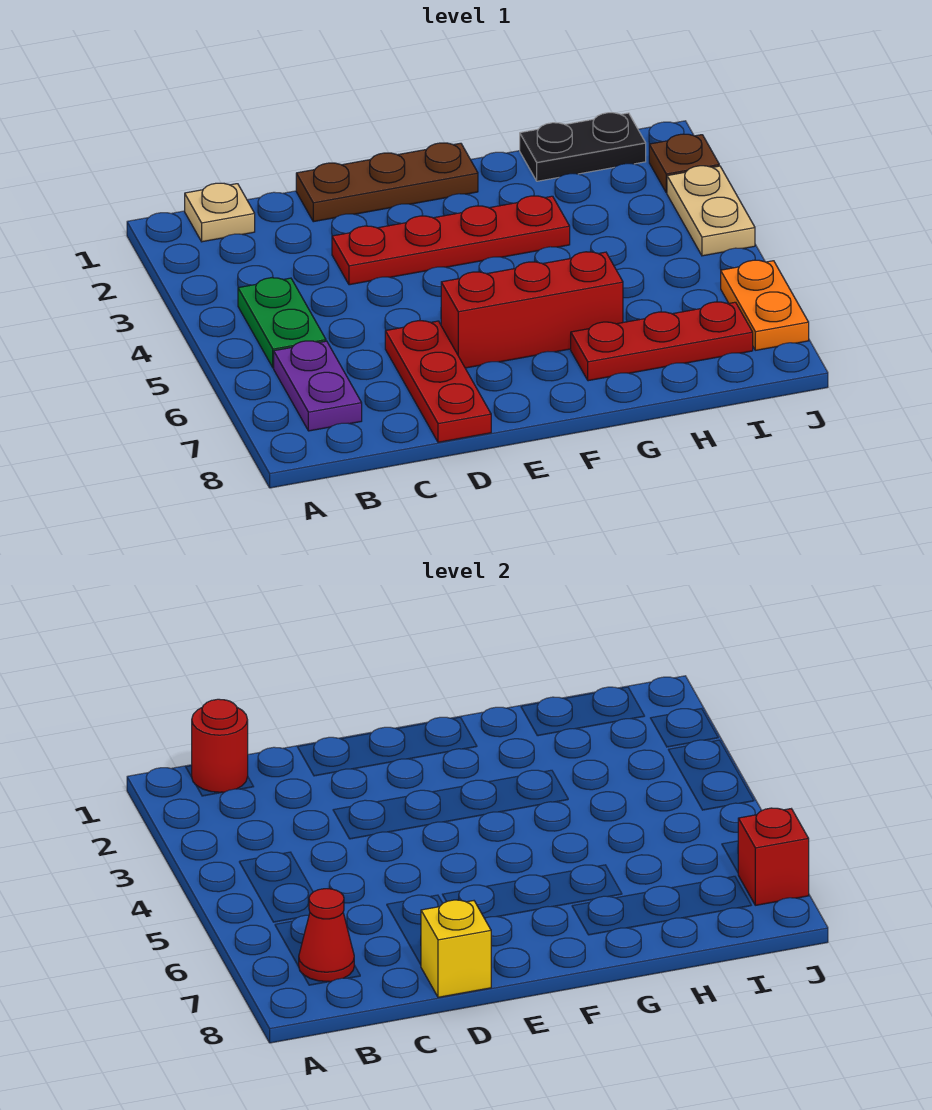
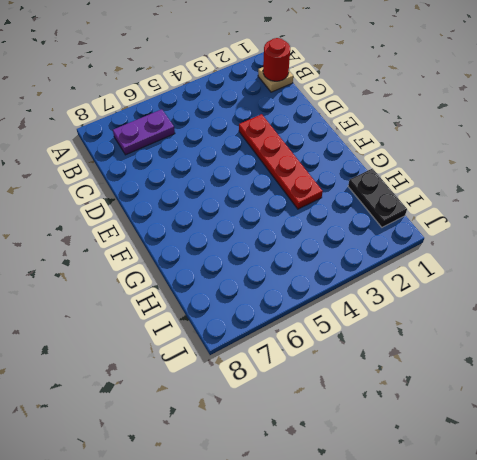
none -> green 1x2 plate [238,278,326,368]
none -> brown 1x3 plate [296,143,478,222]
none -> red 1x3 plate [385,321,491,442]

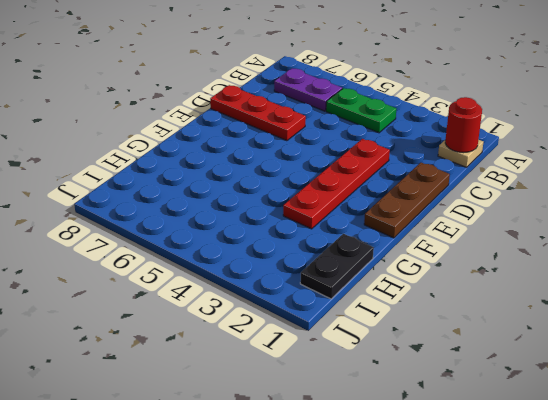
none -> red 1x3 brick [441,252,623,368]
none -> red 1x3 plate [571,302,753,381]
none -> brown 1x1 plate [649,134,719,193]

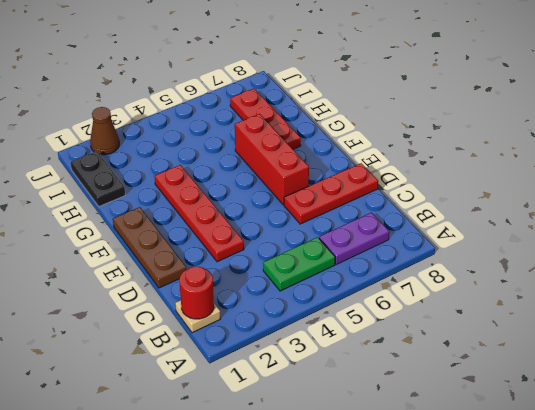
brown 1x1 cone [90,107,119,155] -> brown 1x1 plate [649,134,719,193]
none -> tan 1x2 plate [667,166,755,256]
none -> orange 1x2 plate [721,260,809,350]
none -> red 1x1 cone [299,889,354,982]

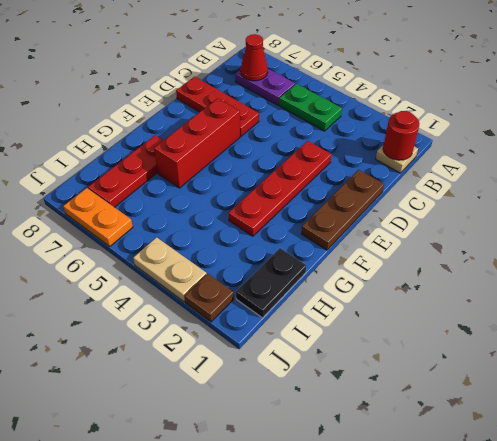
none -> yellow 1x1 brick [421,900,491,997]
none -> red 1x1 brick [738,808,809,905]

